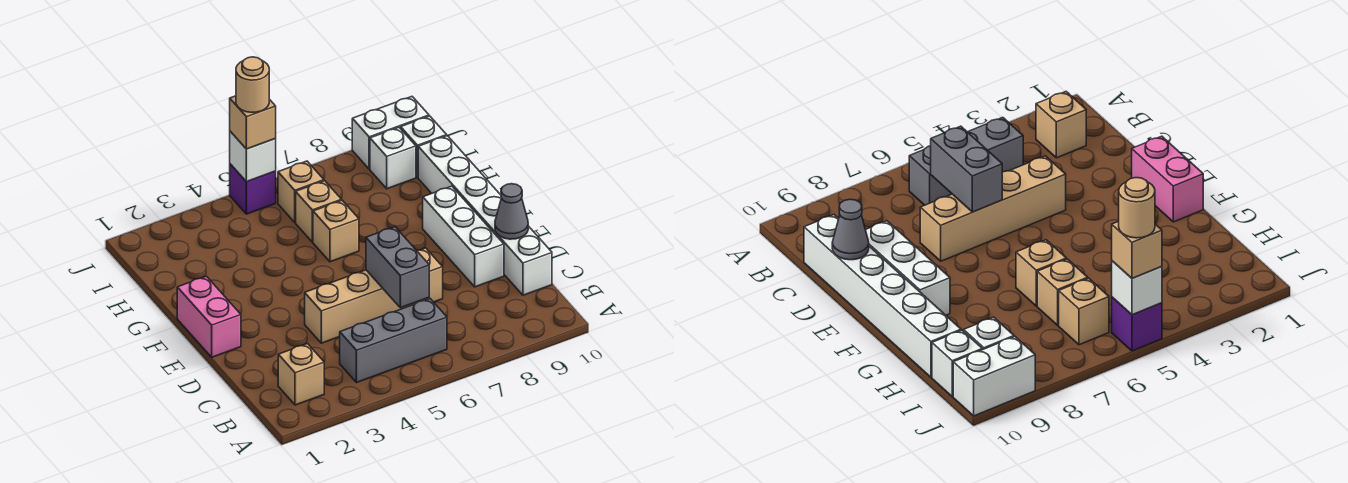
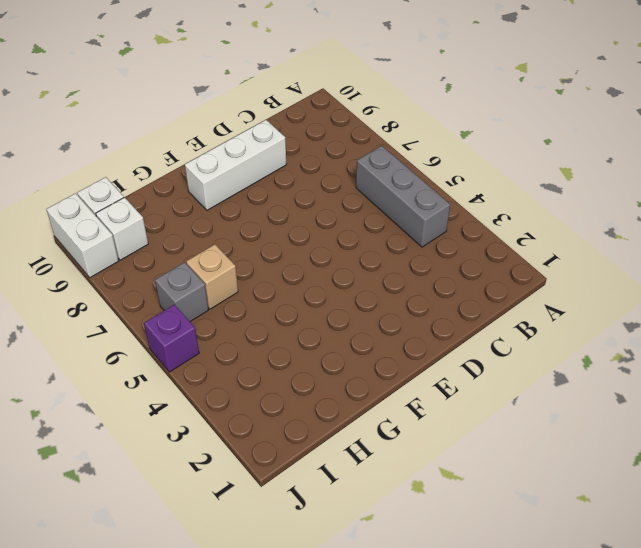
grey 1x1 brick [155,262,208,322] -> tan 1x1 brick [278,161,324,222]
none -> tan 1x1 brick [278,344,324,405]
none -> white 1x6 brick [418,136,552,295]
none -> tan 1x4 brick [305,248,443,343]

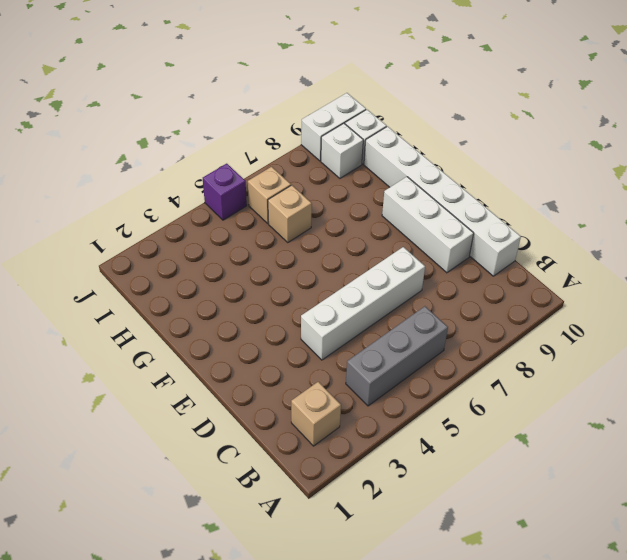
white 1x4 brick [301,247,425,360] -> tan 1x4 brick [305,248,443,343]
none -> pink 1x2 brick [177,276,241,357]
none -> tan 1x1 brick [313,200,359,262]
none -> grey 1x2 brick [366,227,429,308]

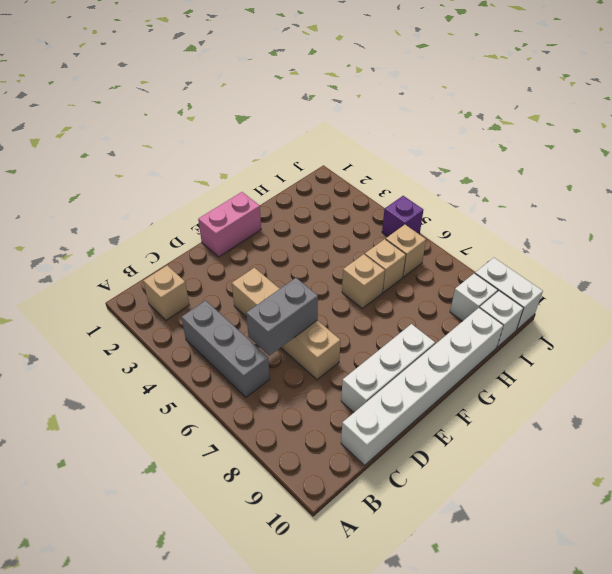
none -> grey 1x1 cone [495,184,528,239]
none -> white 1x1 brick [230,131,276,182]
none -> tan 1x1 brick [230,96,276,149]

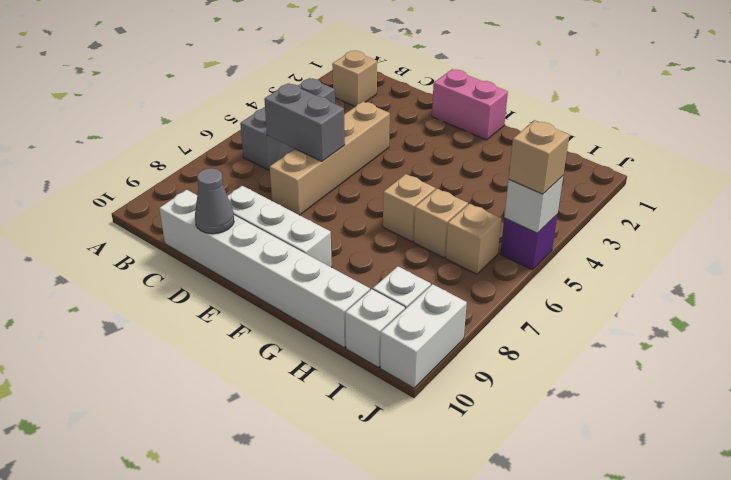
none -> tan 1x1 round brick [236,57,269,112]

